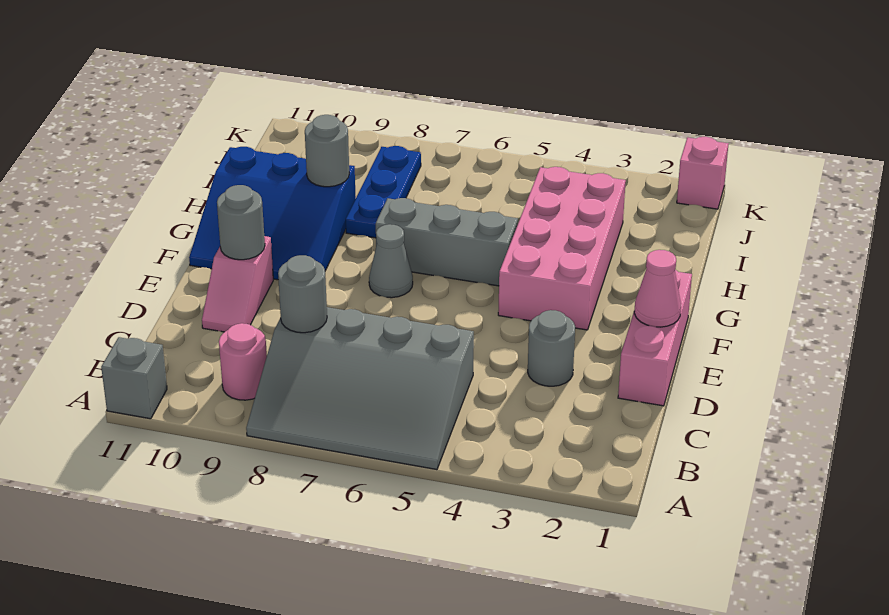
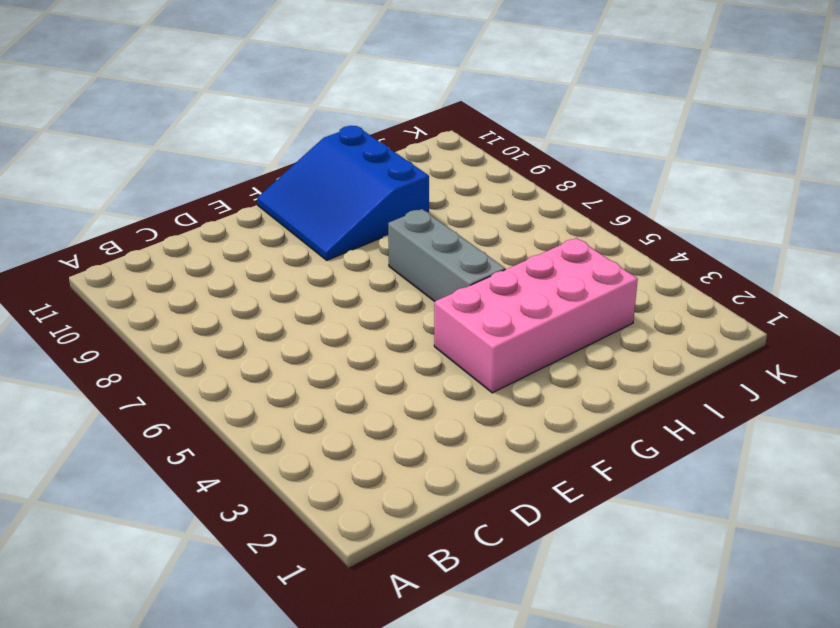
none -> grey 3x4 slope [246,307,474,470]
none -> grey 1x1 brick [101,337,167,419]
none -> pink 1x1 round brick [219,323,267,400]

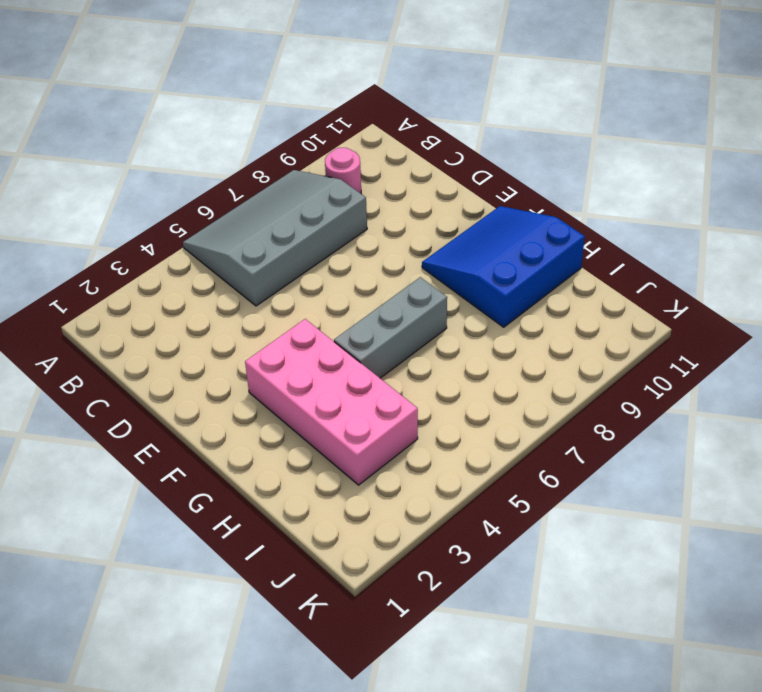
none -> grey 1x1 brick [101,337,167,419]
none -> pink 1x3 brick [618,270,692,406]
none -> grey 1x1 round brick [528,310,575,386]

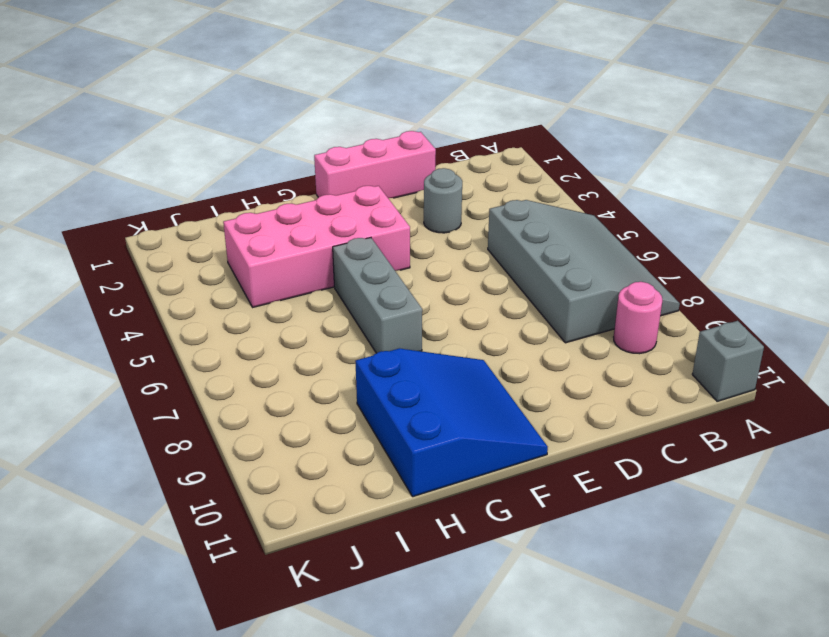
none -> pink 1x2 slope [202,236,273,332]
none -> grey 1x1 cone [369,224,413,298]
none -> blue 1x3 plate [346,146,421,238]

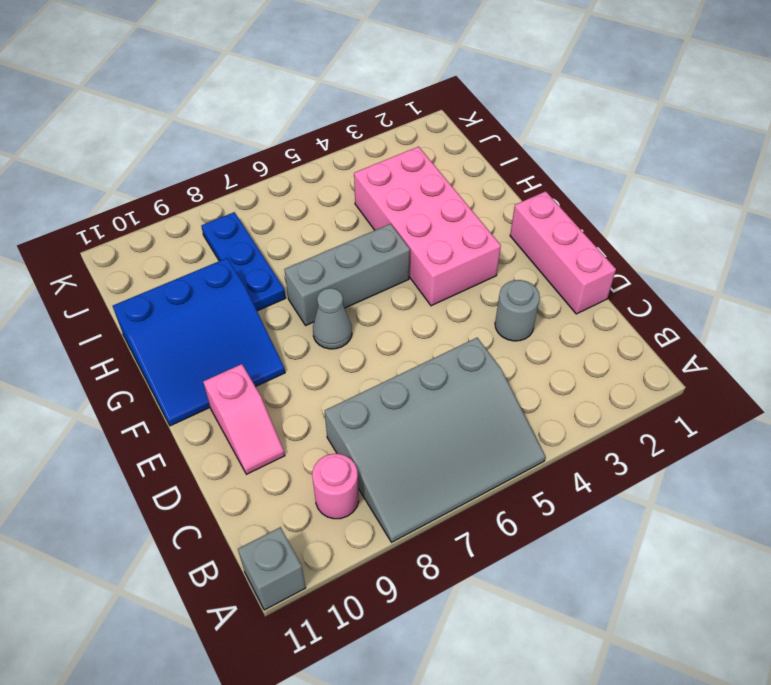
none -> pink 1x1 brick [677,137,728,209]
none -> grey 1x1 round brick [278,255,327,333]
none -> pink 1x1 cone [634,250,681,327]

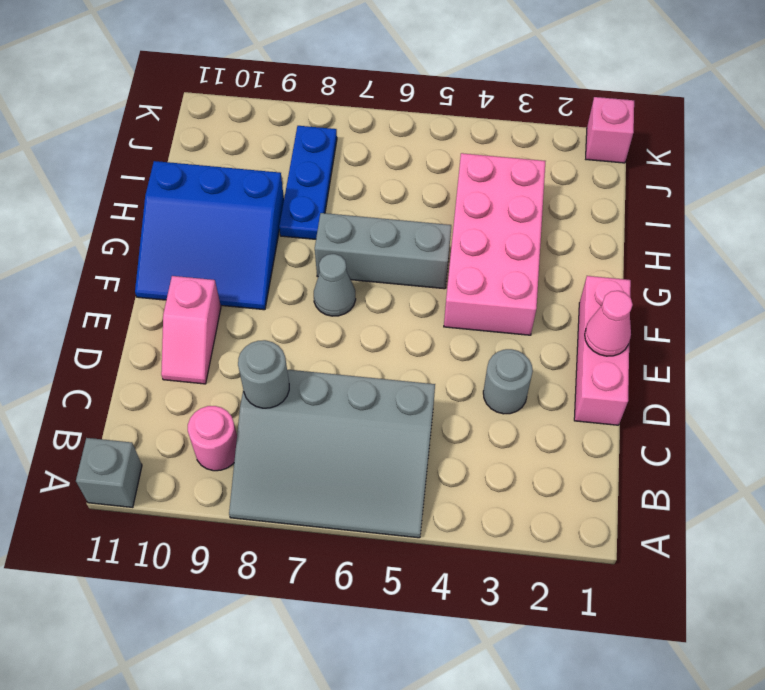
none -> grey 1x1 round brick [217,185,265,260]
none -> grey 1x1 round brick [305,115,349,187]

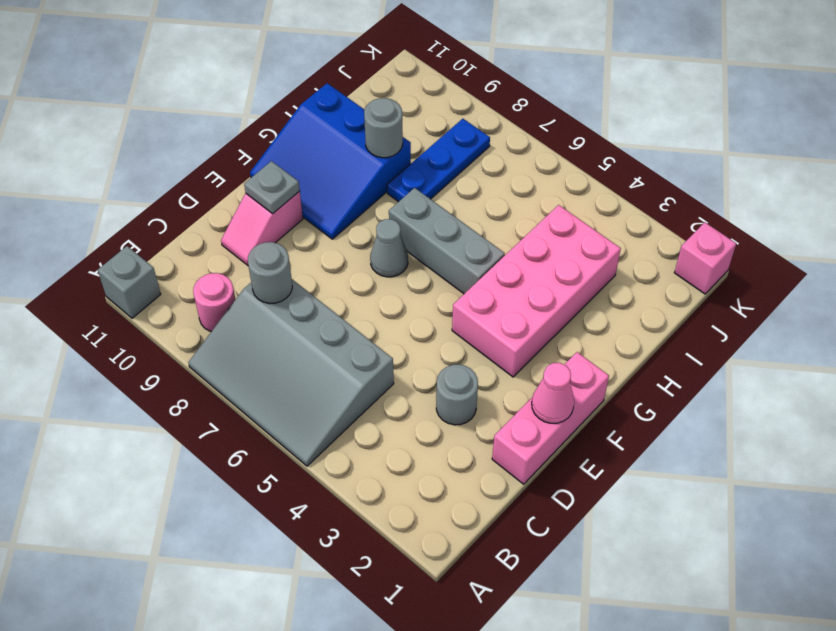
grey 1x1 plate [244,161,300,213] -> grey 1x1 round brick [217,185,265,260]

